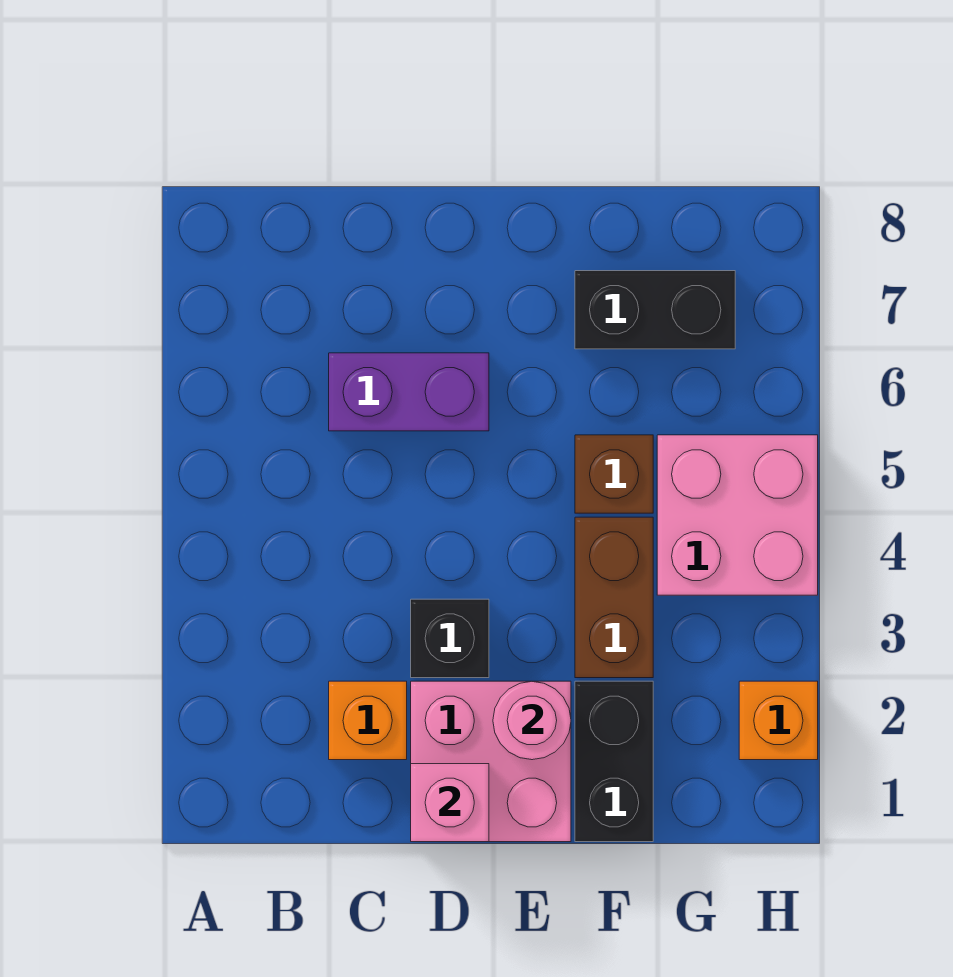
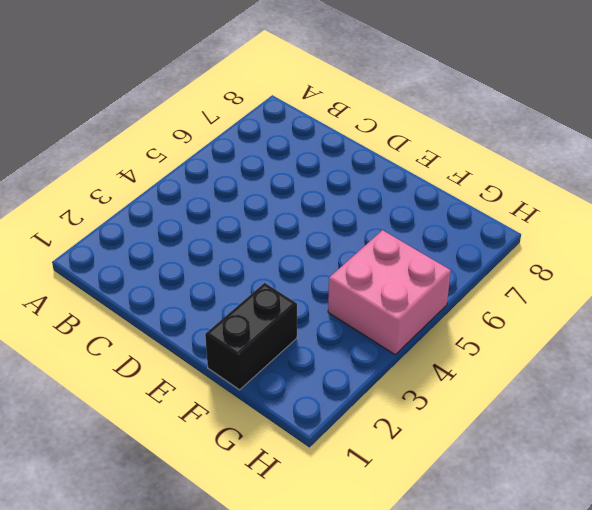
none -> orange 1x1 brick [329,681,407,760]
none -> purple 1x2 brick [329,353,489,431]
none -> pink 2x2 brick [411,681,571,842]

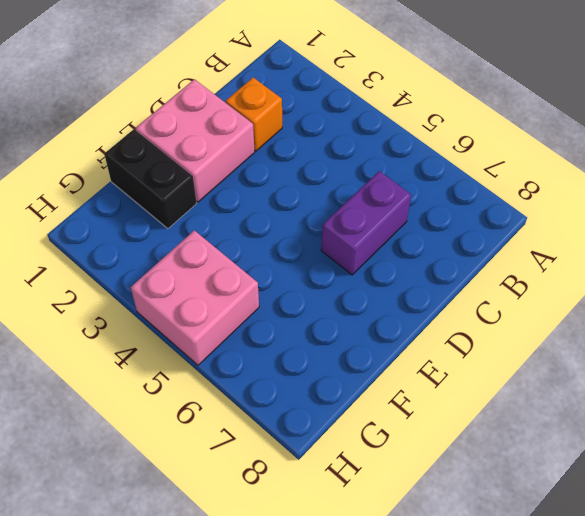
none -> black 1x1 brick [411,599,489,678]
none -> brown 1x2 brick [575,517,653,678]
none -> brown 1x1 brick [575,435,653,513]

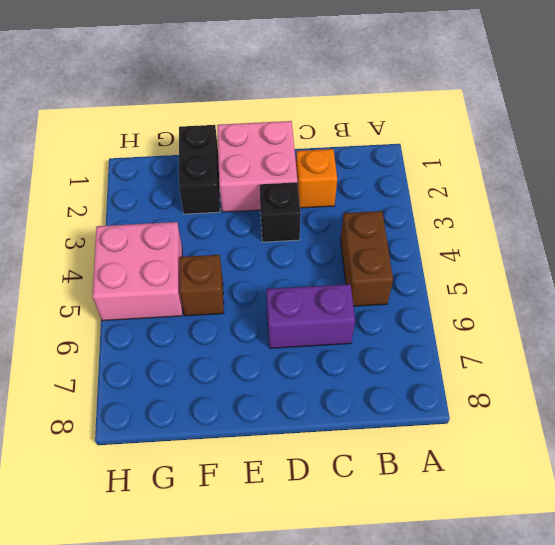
brown 1x2 brick [340,211,393,306] -> brown 1x2 brick moved to [575,517,653,678]
none -> black 1x2 brick [575,271,735,349]
none -> orange 1x1 brick [739,681,818,760]
none -> pink 1x1 brick [411,764,489,842]

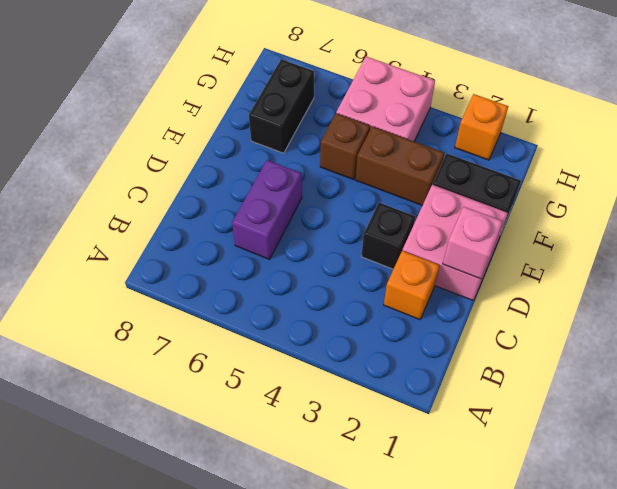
none -> pink 1x1 round brick [493,681,571,760]

